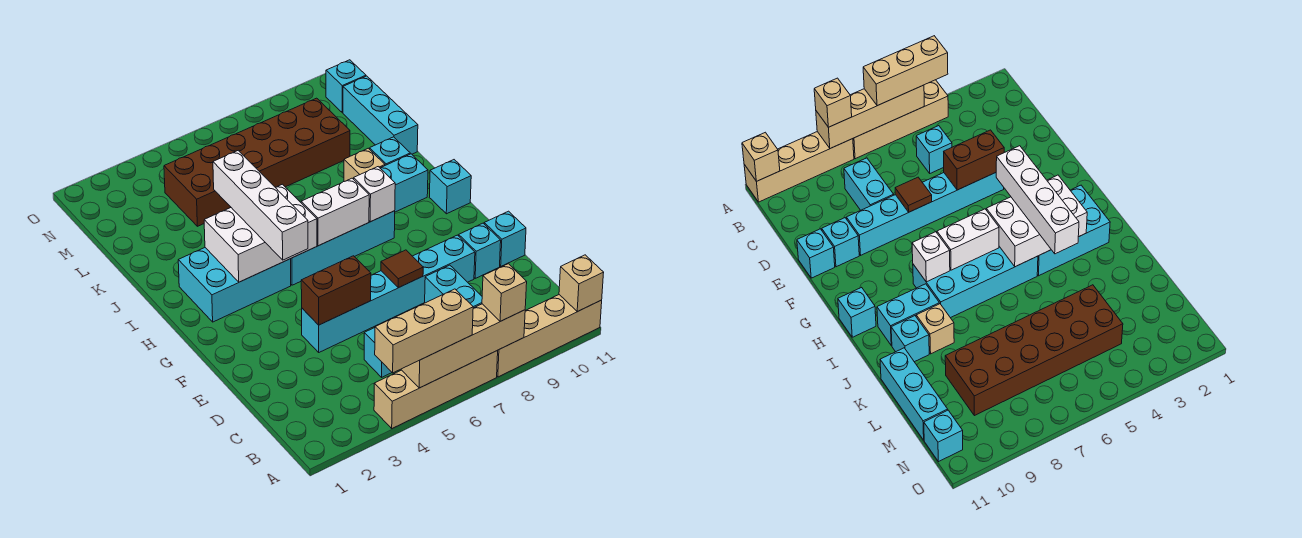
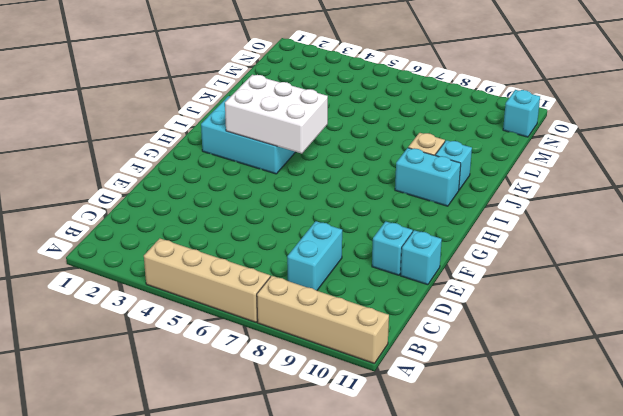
none -> cyan 1x1 brick [364,328,392,377]
none -> cyan 1x6 brick [302,235,475,352]
none -> cyan 2x4 brick [291,211,395,285]

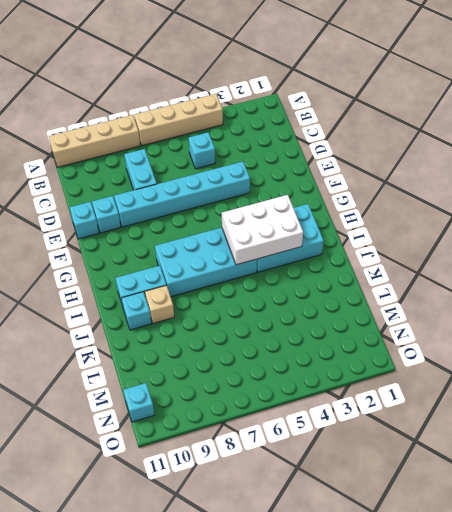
none -> cyan 1x1 brick [429,160,471,214]
none -> cyan 1x3 brick [343,76,418,154]
none -> brown 2x6 brick [164,98,350,226]

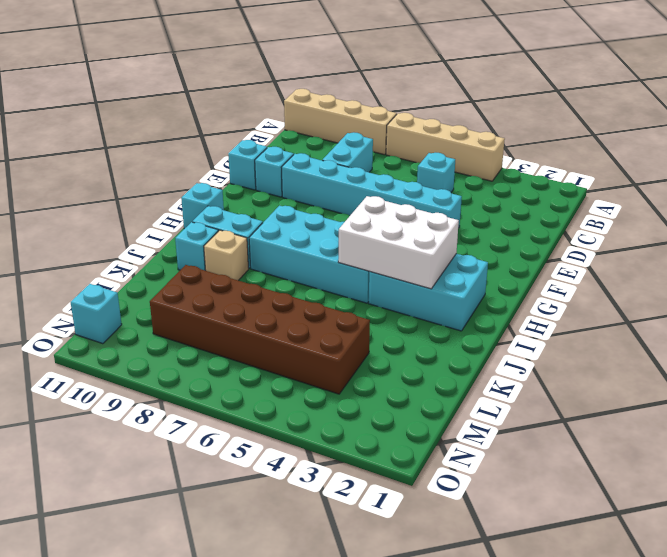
none -> cyan 1x3 brick [343,76,418,154]
none -> tan 1x4 brick [401,304,525,388]
none -> tan 1x1 brick [559,255,604,312]

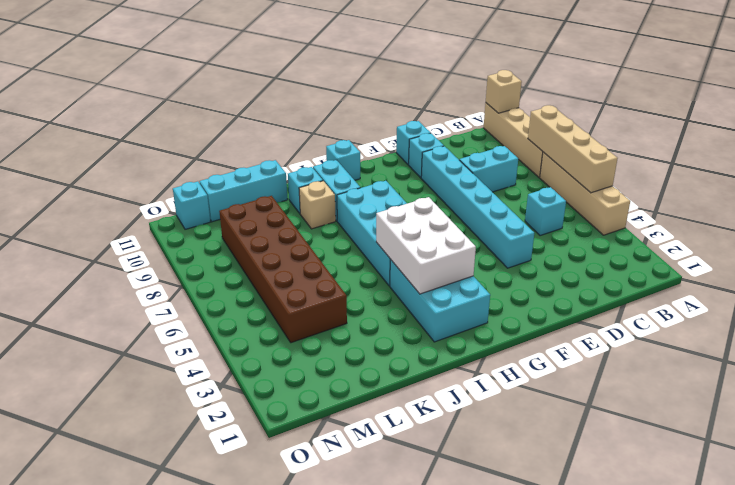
none -> brown 1x2 brick [301,256,371,325]
none -> brown 1x1 tile [381,250,423,288]
none -> white 1x2 brick [301,178,369,246]

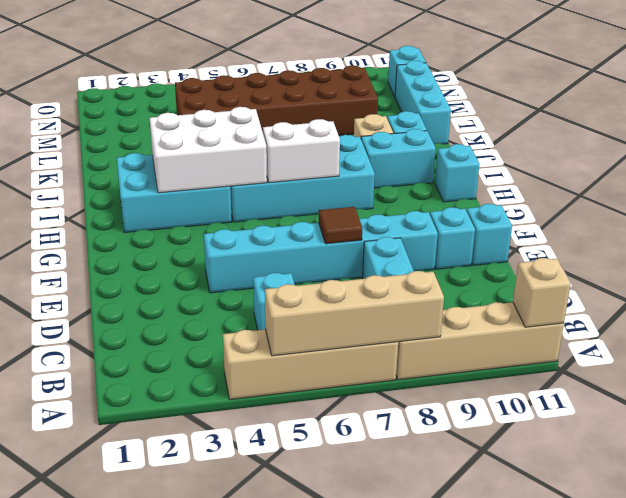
none -> brown 1x2 brick [301,256,371,325]
none -> white 1x1 brick [354,167,395,222]
none -> tan 1x3 brick [375,289,473,373]

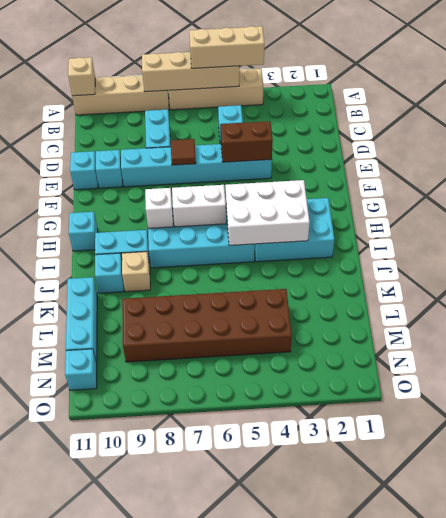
none -> tan 1x1 brick [482,264,527,321]
none -> white 1x4 brick [213,151,308,260]

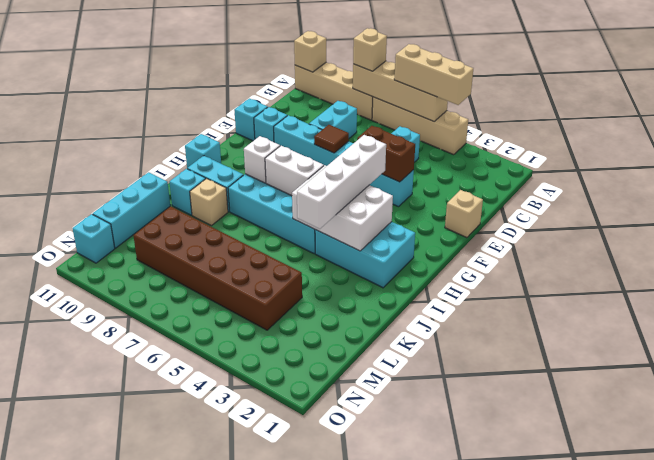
tan 1x1 brick [445,190,483,238] -> none

